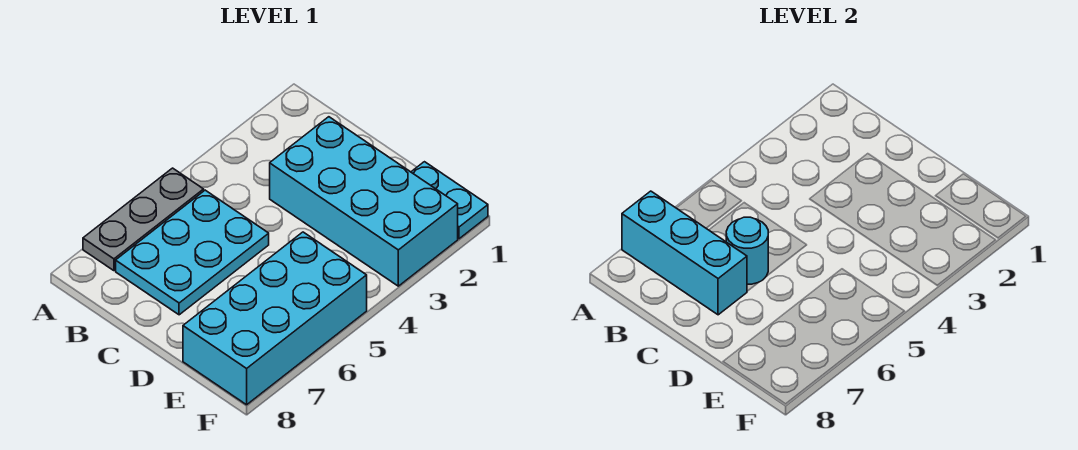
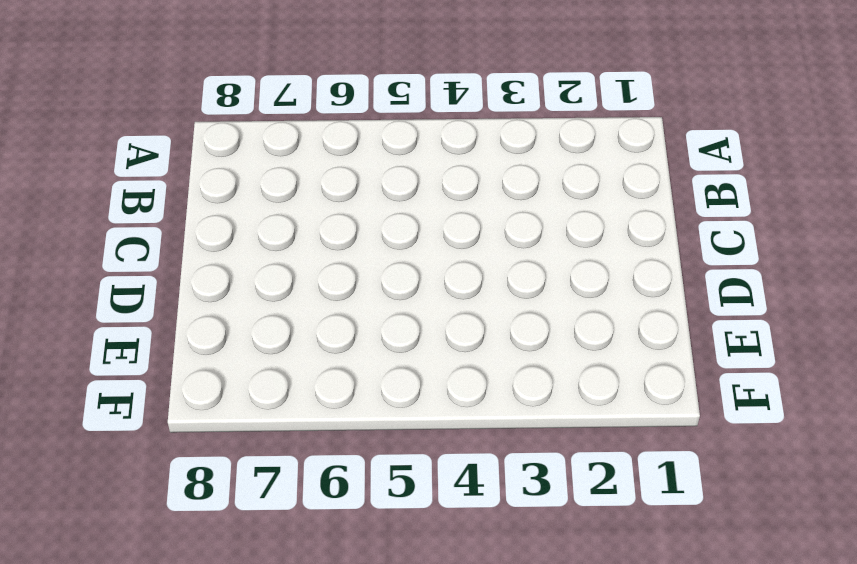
none -> grey 1x3 plate [83,168,204,271]
none -> cyan 2x3 plate [116,190,269,315]

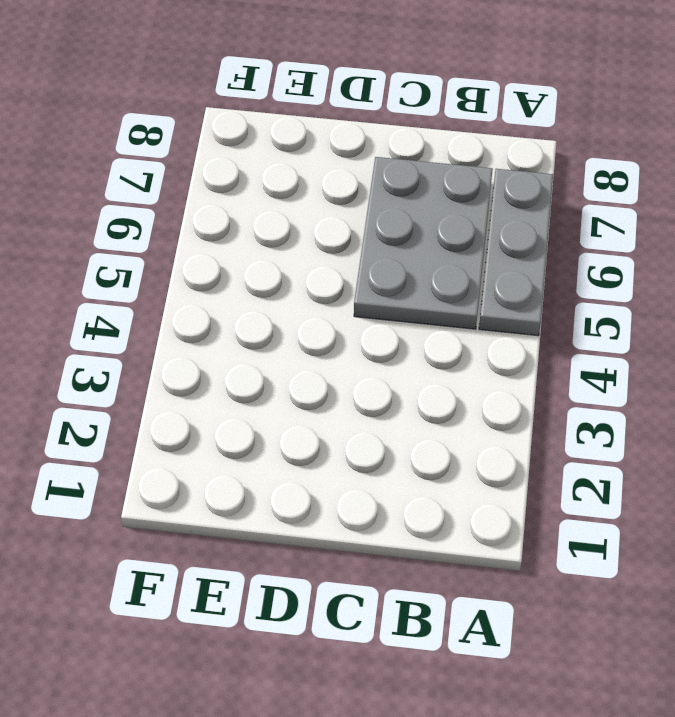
grey 2x3 plate [354,157,493,329] -> cyan 2x3 plate [116,190,269,315]
none -> cyan 2x4 brick [270,117,458,286]
none -> cyan 1x2 plate [411,162,488,239]

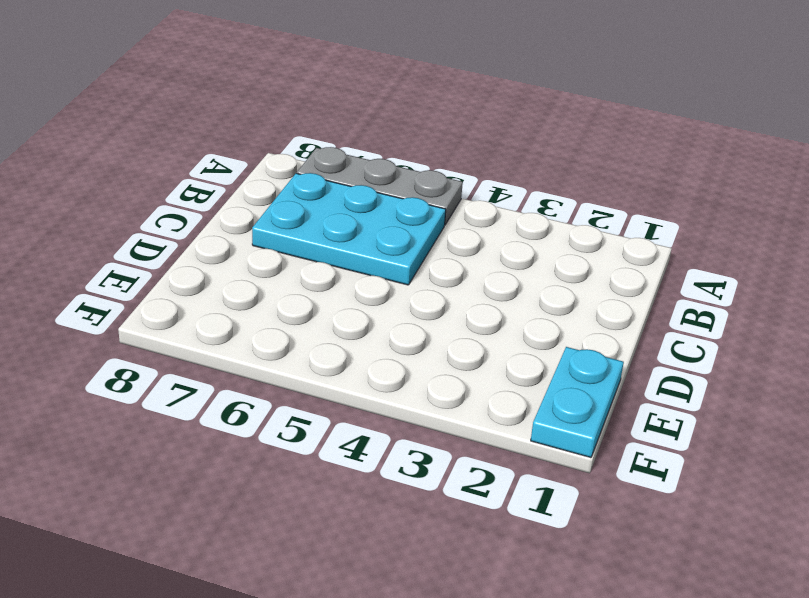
none -> cyan 2x4 brick [270,117,458,286]
none -> cyan 2x4 brick [183,232,367,405]

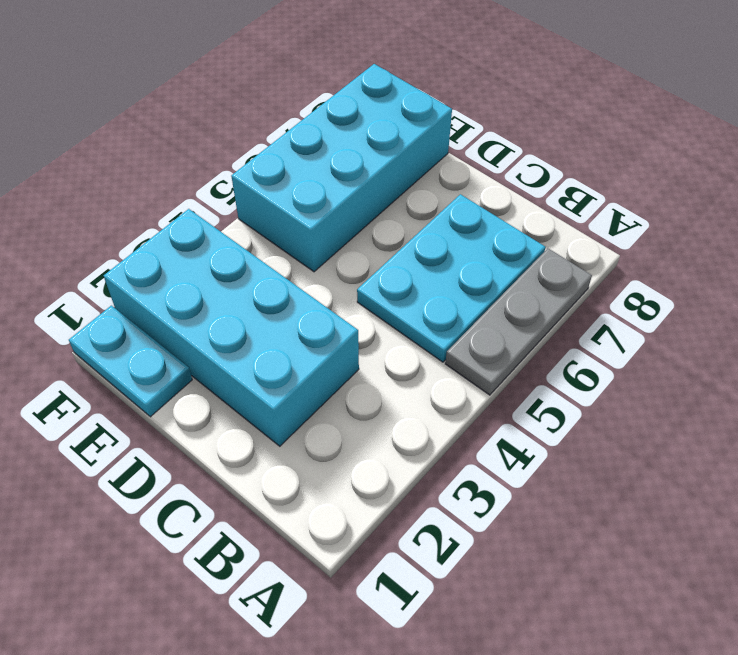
none -> cyan 1x3 brick [622,191,747,315]
none -> cyan 1x1 round brick [726,217,768,284]

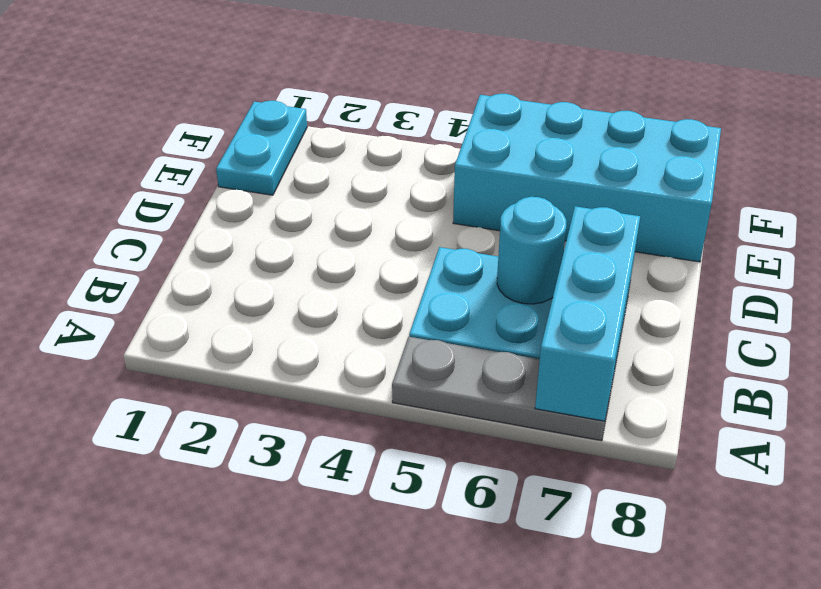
none -> cyan 2x4 brick [270,117,458,286]

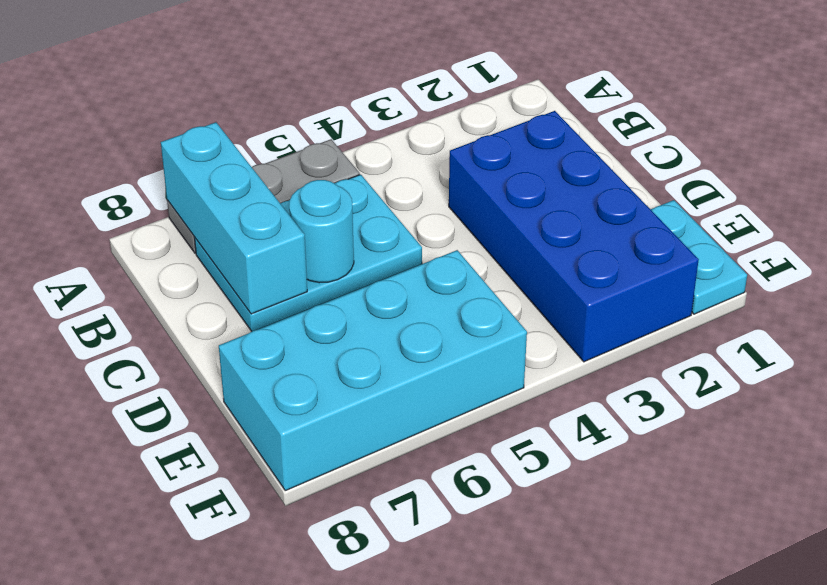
blue 2x4 brick [449,111,699,362] -> cyan 2x4 brick [270,117,458,286]

